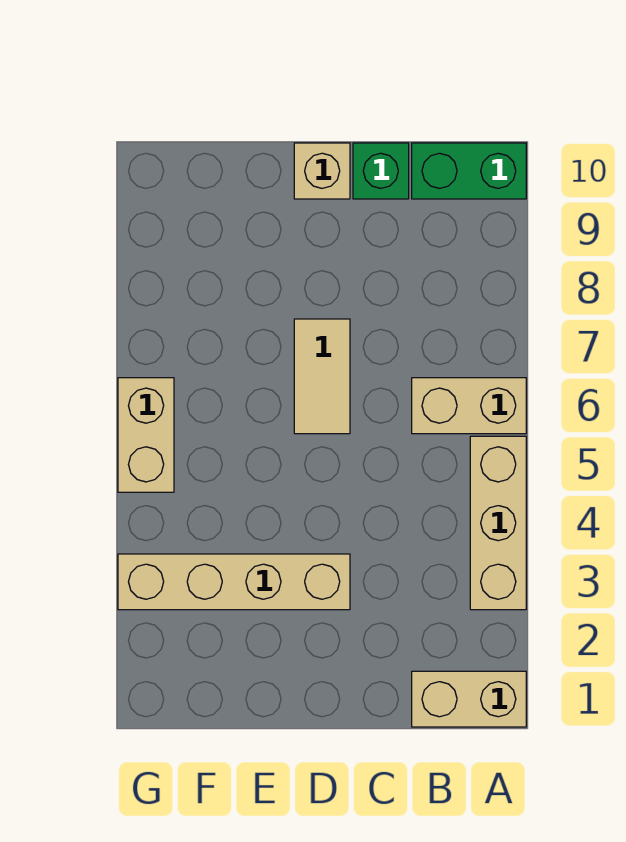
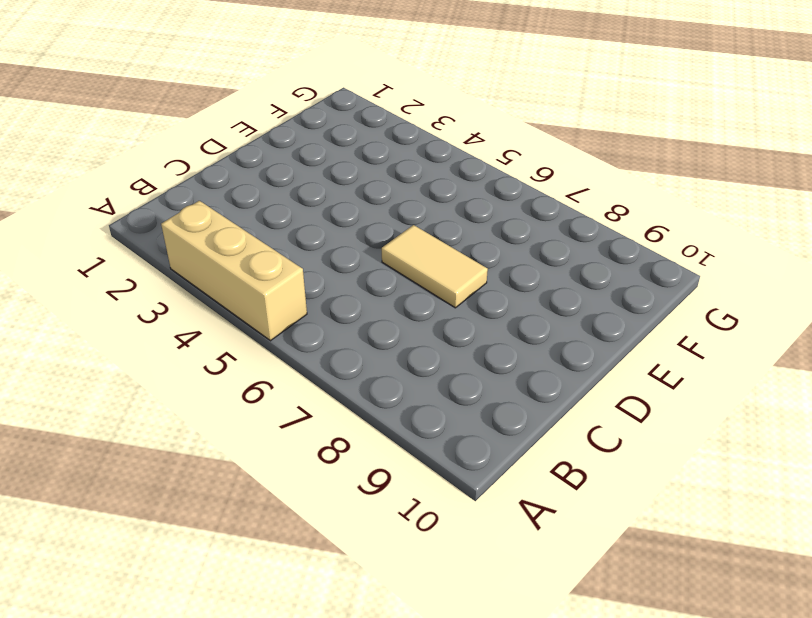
none -> tan 1x2 brick [412,671,526,727]
none -> tan 1x2 brick [412,378,526,434]

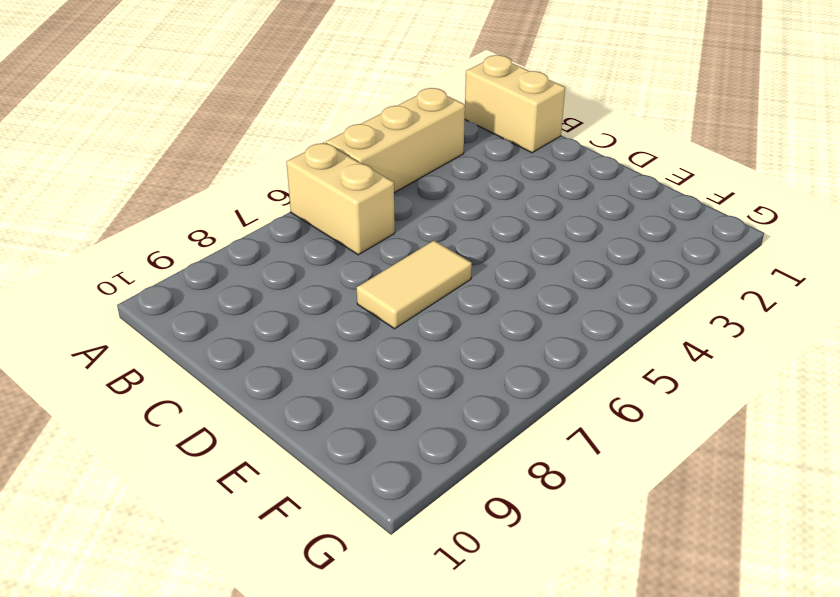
none -> green 1x2 brick [412,143,526,199]
none -> green 1x1 brick [353,143,409,199]

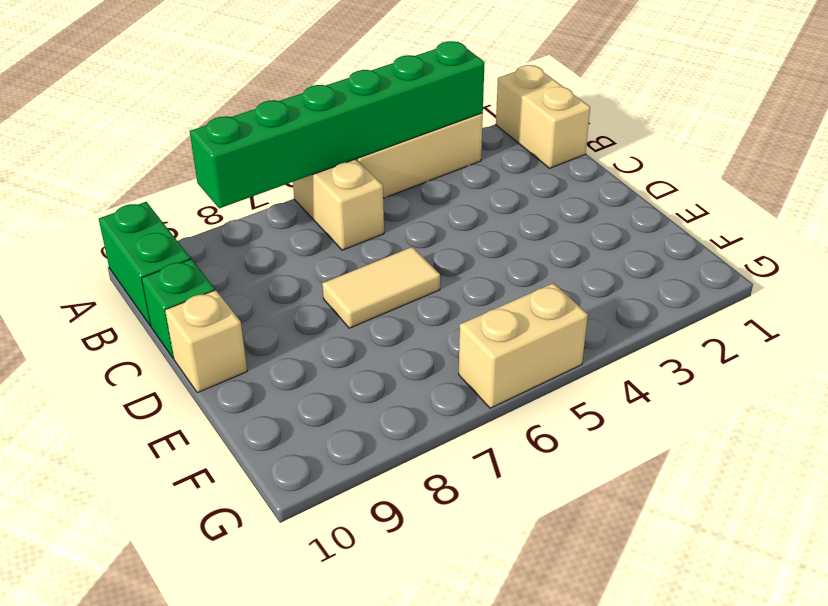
green 1x6 brick [190,41,485,208] -> none
none -> tan 1x4 brick [118,554,350,610]

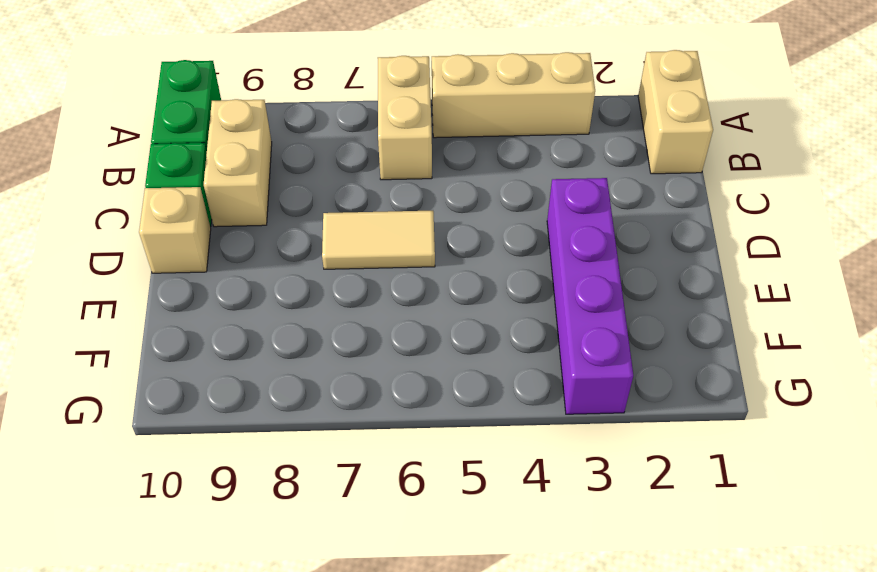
tan 1x2 brick [204,99,272,227] -> tan 1x2 brick turned to [118,378,174,492]
purple 1x4 brick [547,178,633,414] -> tan 1x4 brick [118,554,350,610]

